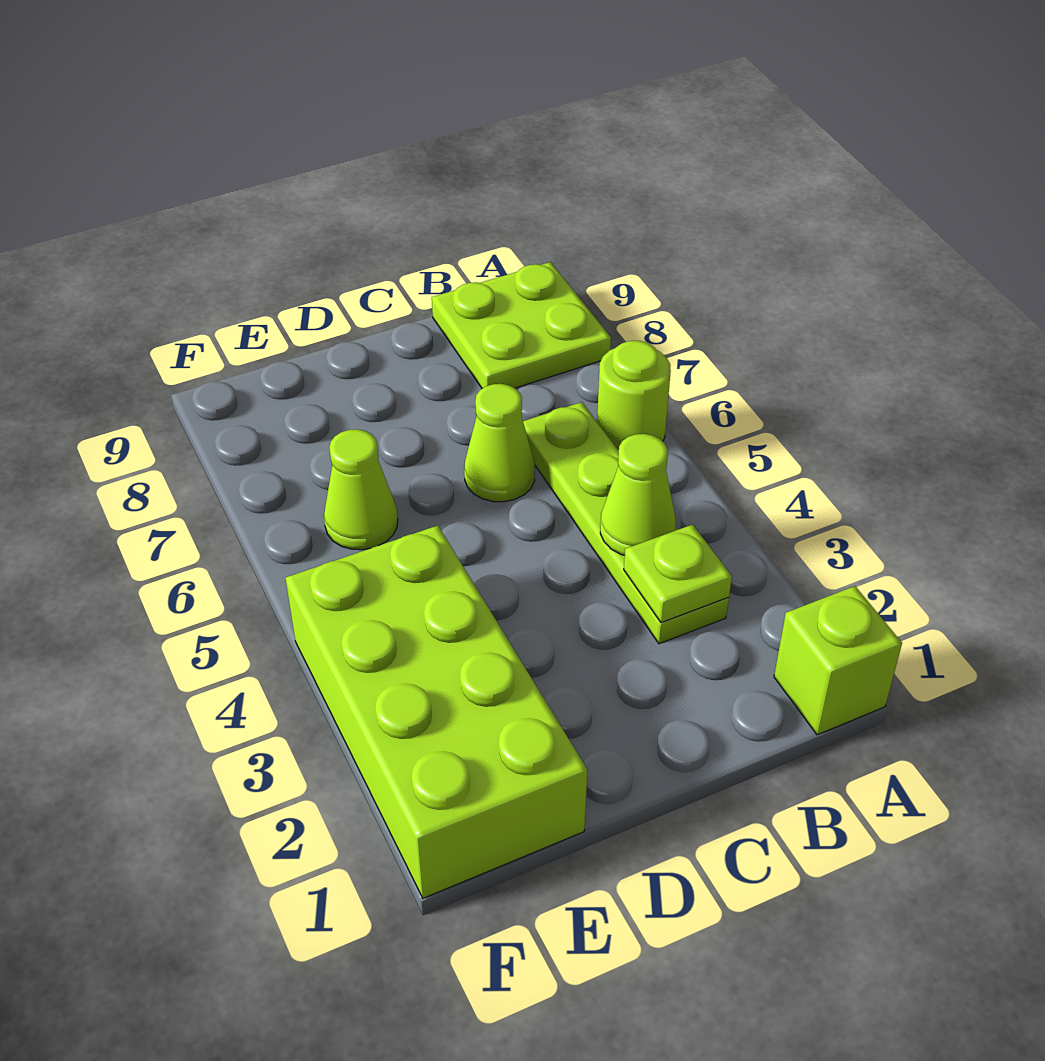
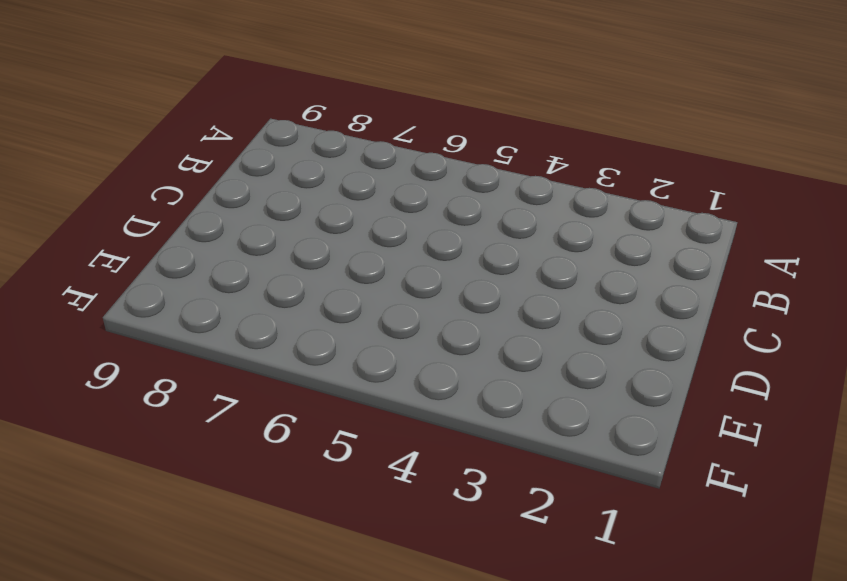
none -> lime 1x1 brick [774,586,902,735]
none -> lime 1x1 round brick [597,341,671,450]

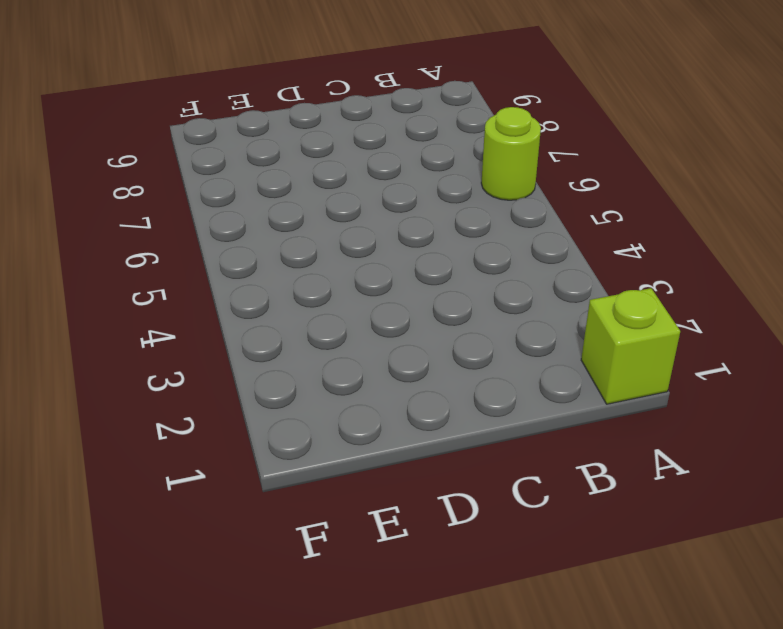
none -> lime 2x2 plate [432,262,611,388]
none -> lime 1x4 plate [523,402,729,644]

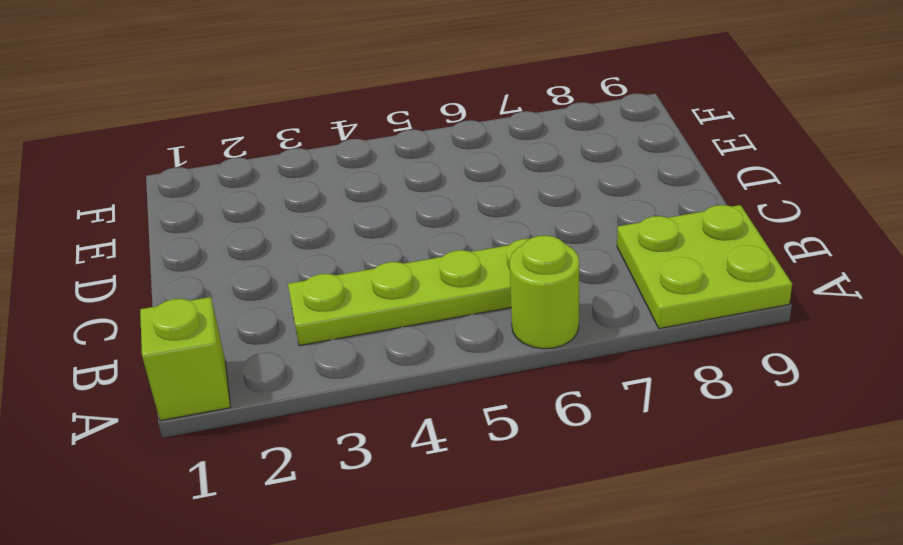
none -> lime 1x1 cone [464,384,535,502]
none -> lime 2x4 brick [286,525,587,898]

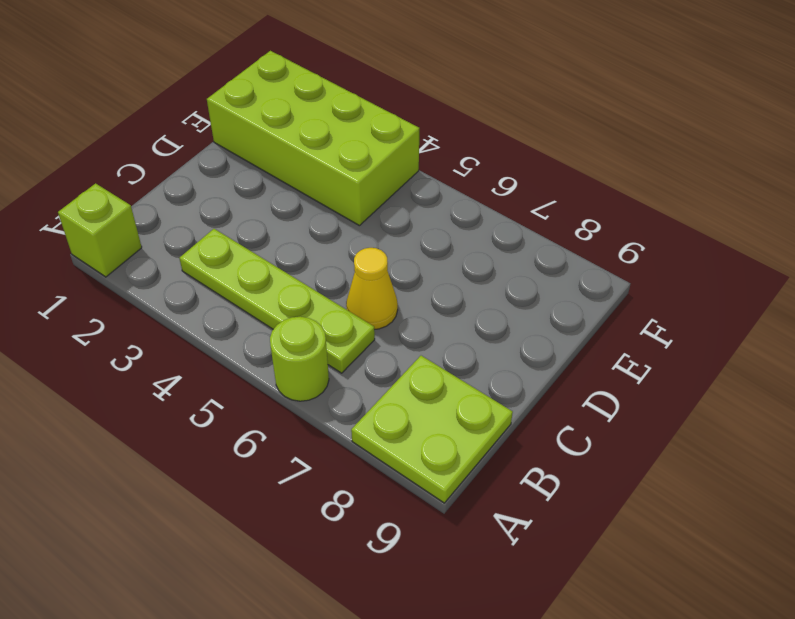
yellow 1x1 cone [346,248,398,330] -> lime 1x1 cone [464,384,535,502]
none -> lime 1x1 cone [324,429,398,550]
none -> lime 1x1 plate [624,525,732,623]

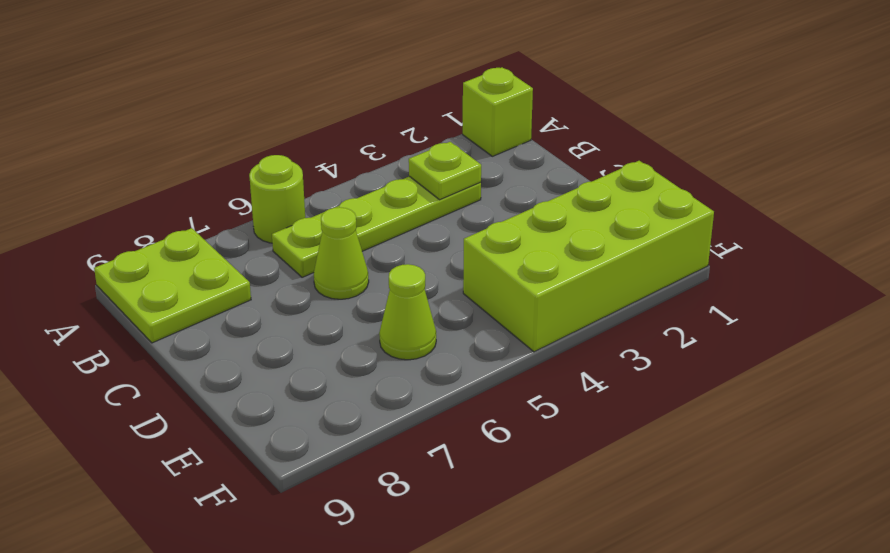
none -> lime 1x1 cone [600,434,676,555]

